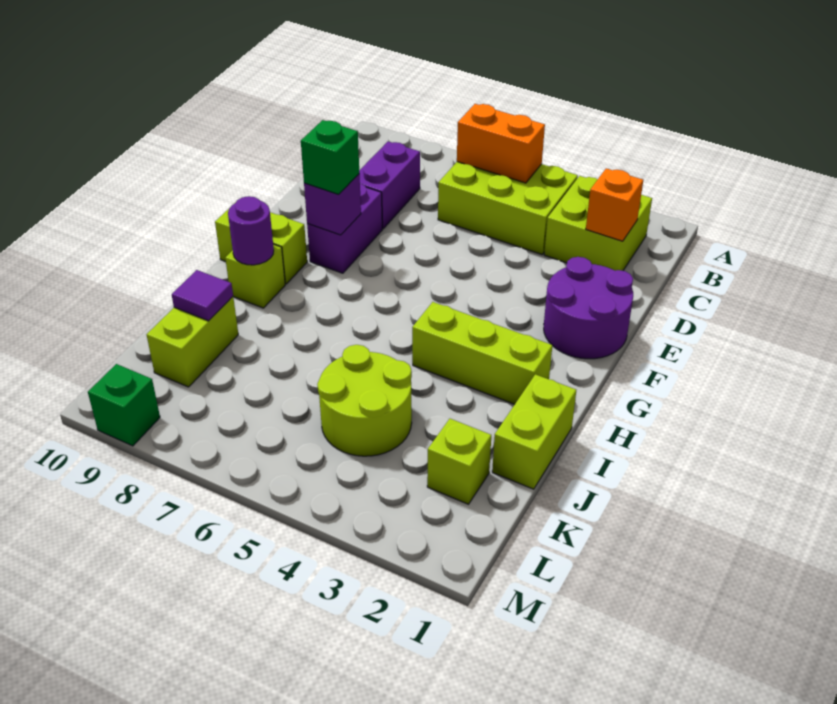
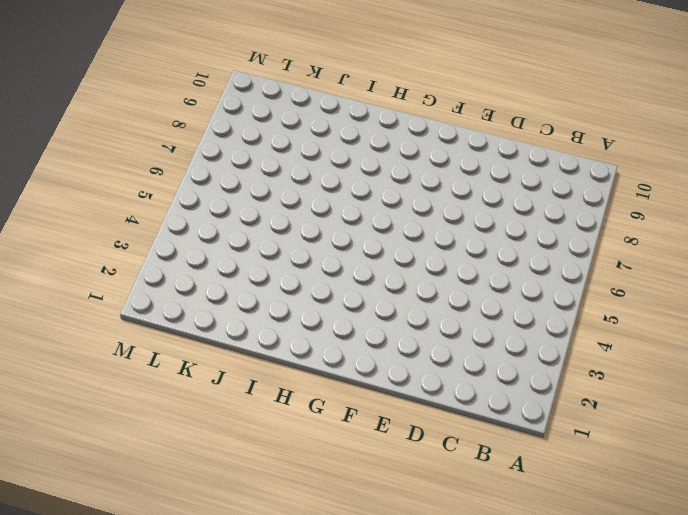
none -> lime 2x2 brick [544,176,652,271]
none -> lime 2x3 brick [438,162,578,254]
none -> purple 1x2 brick [359,142,420,229]

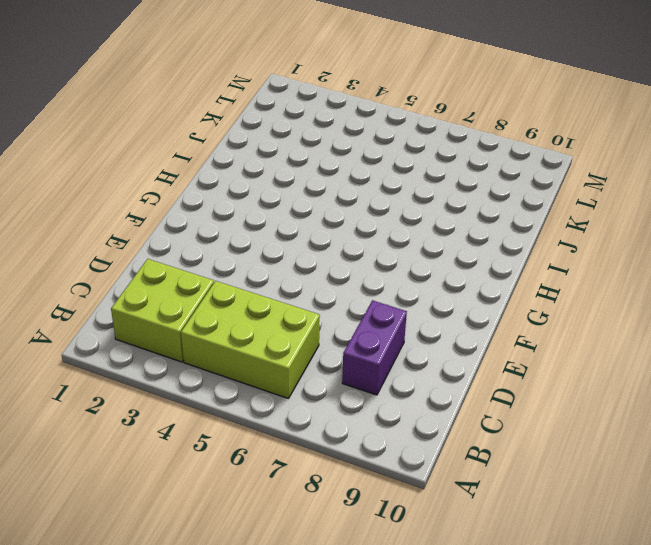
none -> purple 2x2 round brick [544,257,633,359]
none -> purple 1x2 brick [307,184,382,273]
none -> lime 1x2 brick [215,202,307,284]

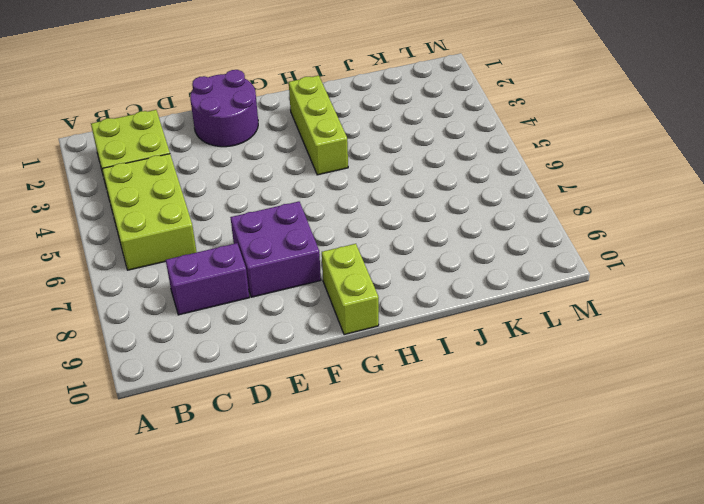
purple 2x2 brick [230,201,321,297] -> purple 1x2 brick [307,184,382,273]
none -> lime 1x1 brick [225,244,285,308]
none -> lime 1x2 brick [492,374,576,489]
none -> lime 2x2 round brick [317,345,412,456]

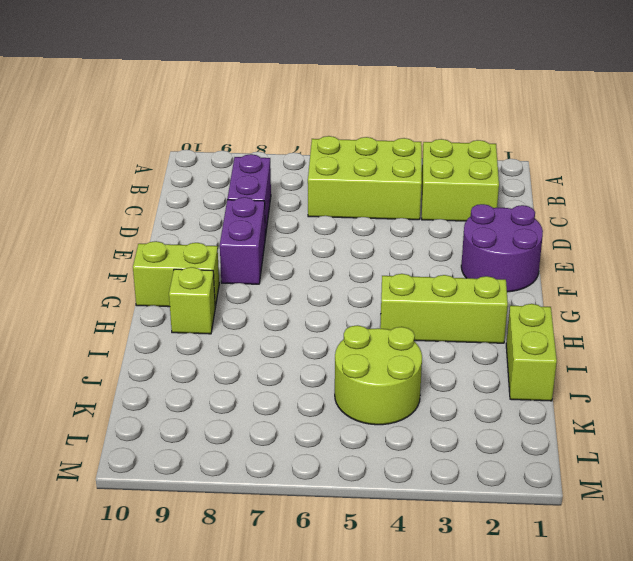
none -> lime 1x2 brick [147,297,238,387]
none -> lime 1x1 brick [427,419,491,504]
none -> green 1x1 brick [88,364,160,446]

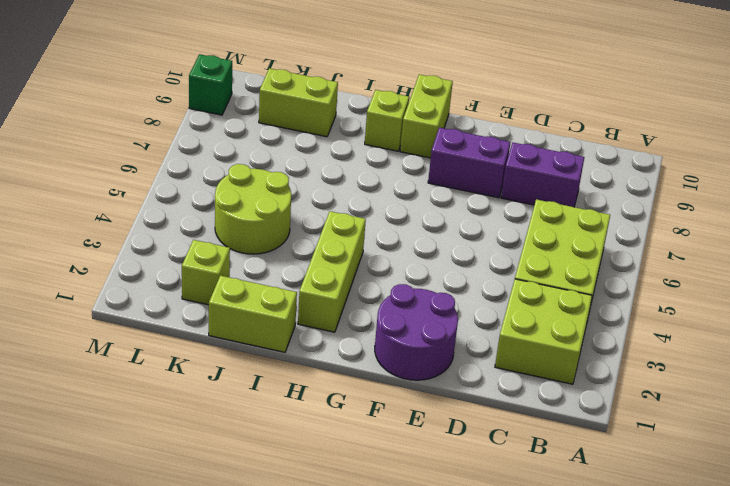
none -> orange 1x2 brick [457,104,545,183]
none -> orange 1x1 brick [586,168,643,241]
none -> purple 1x1 brick [304,174,361,235]

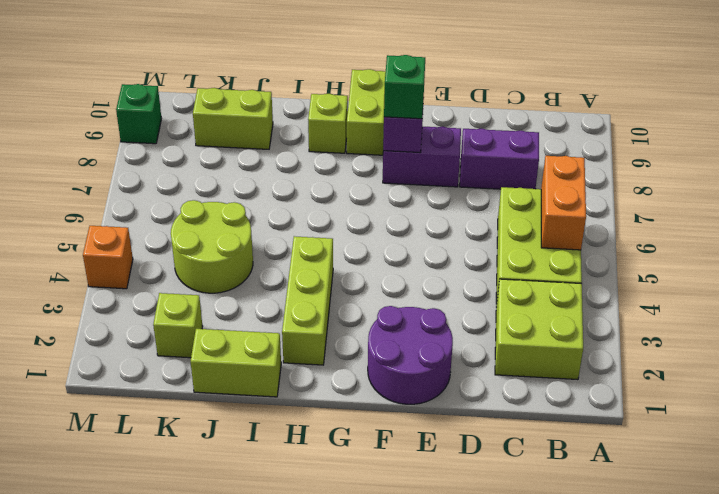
orange 1x1 brick [83,226,133,289] -> orange 1x1 brick moved to [586,168,643,241]
none -> purple 1x1 round brick [228,196,274,265]
none -> purple 1x1 tile [172,270,233,321]

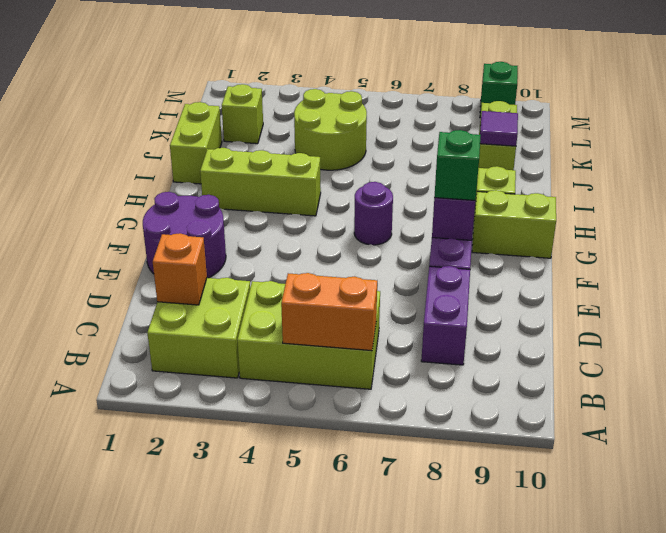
purple 1x1 round brick [354,182,393,245] -> purple 1x1 round brick moved to [228,196,274,265]

